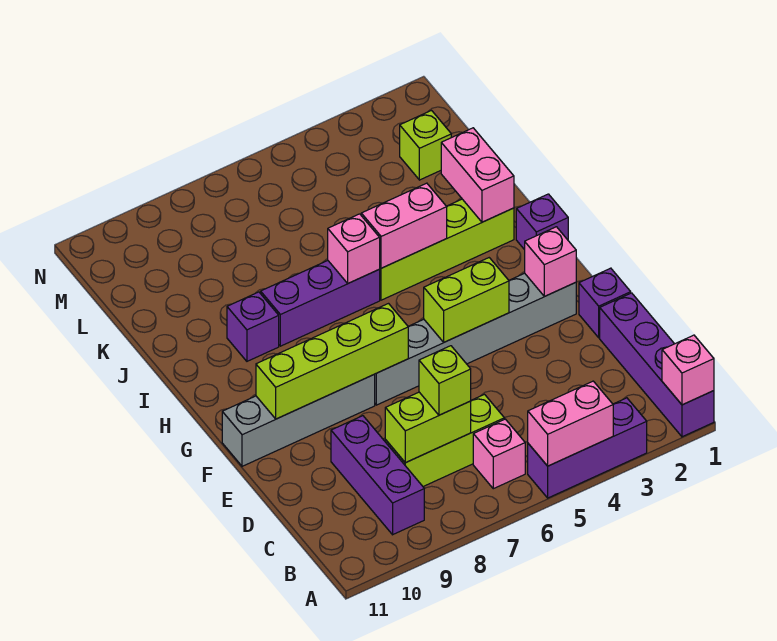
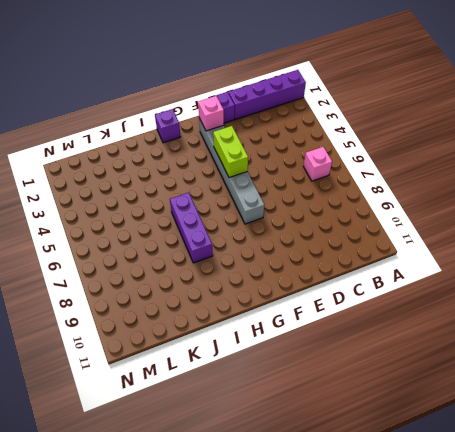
none -> purple 1x3 brick [528,398,647,498]
none -> purple 1x3 brick [331,416,424,535]
none -> lime 1x3 brick [385,394,504,486]

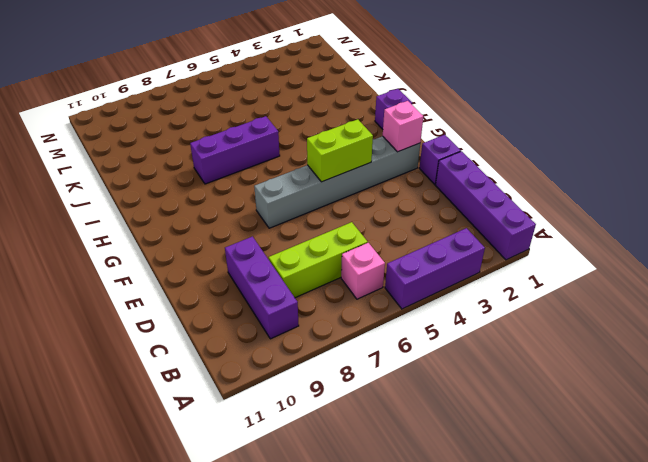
none -> grey 1x4 brick [222,374,375,466]
none -> lime 1x4 brick [379,199,514,300]
none -> purple 1x1 brick [227,292,279,361]

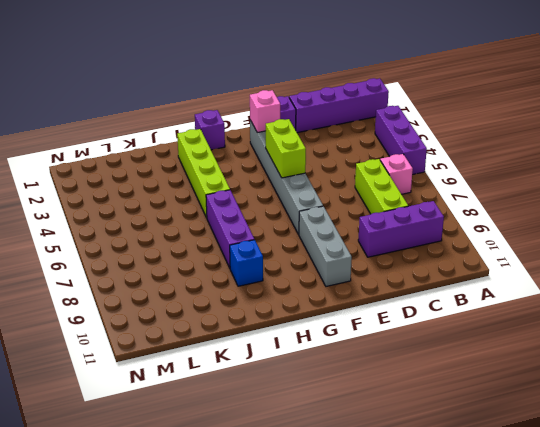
grey 1x3 brick [299,206,352,286] -> grey 1x4 brick [222,374,375,466]
blue 1x1 brick [230,240,263,286] -> purple 1x1 brick [227,292,279,361]
none -> lime 1x1 brick [400,111,451,180]
none -> pink 1x1 brick [662,335,714,405]
none -> pink 1x2 brick [528,381,613,466]

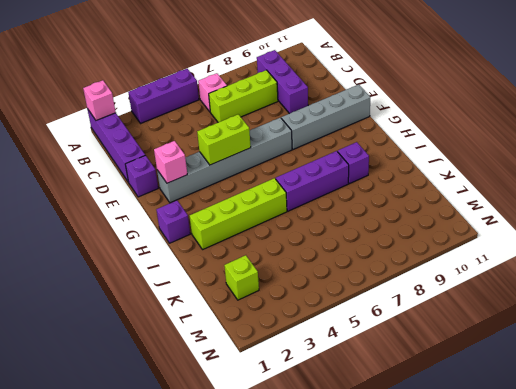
none -> pink 1x2 brick [528,381,613,466]
none -> lime 1x2 brick [385,392,471,463]
none -> lime 1x4 brick [256,304,408,419]

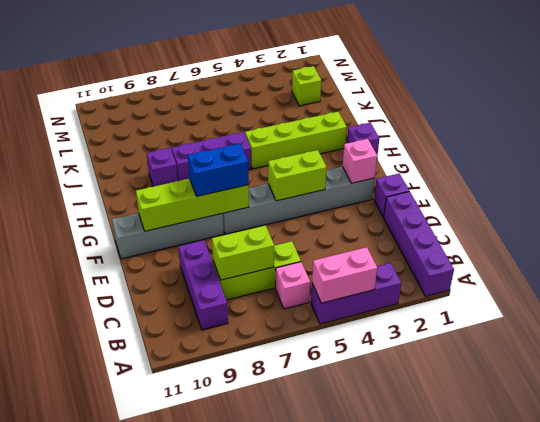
blue 1x2 brick [188,144,249,196] -> none
none -> pink 1x1 brick [662,335,714,405]
none -> pink 1x2 brick [441,128,514,222]
none -> pink 1x2 brick [361,183,447,268]

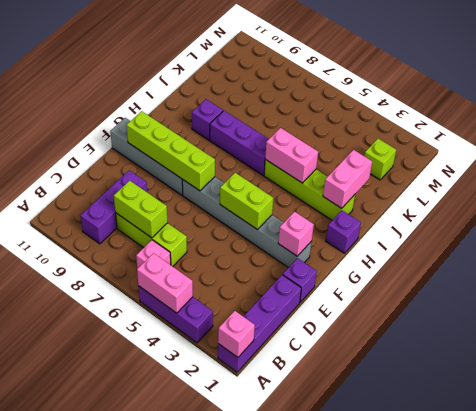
none -> pink 1x1 brick [328,214,380,283]
none -> lime 1x1 brick [419,346,471,415]

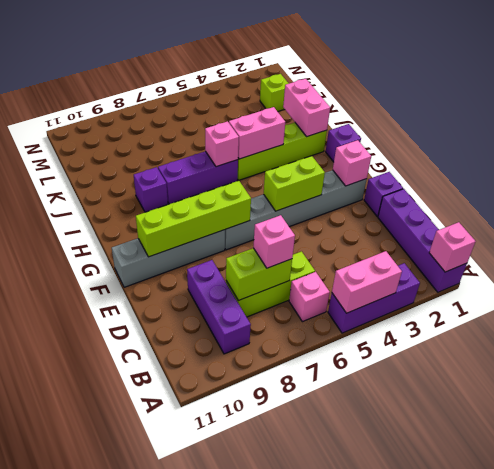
pink 1x1 brick [253,215,295,268] -> lime 1x1 brick [419,346,471,415]

